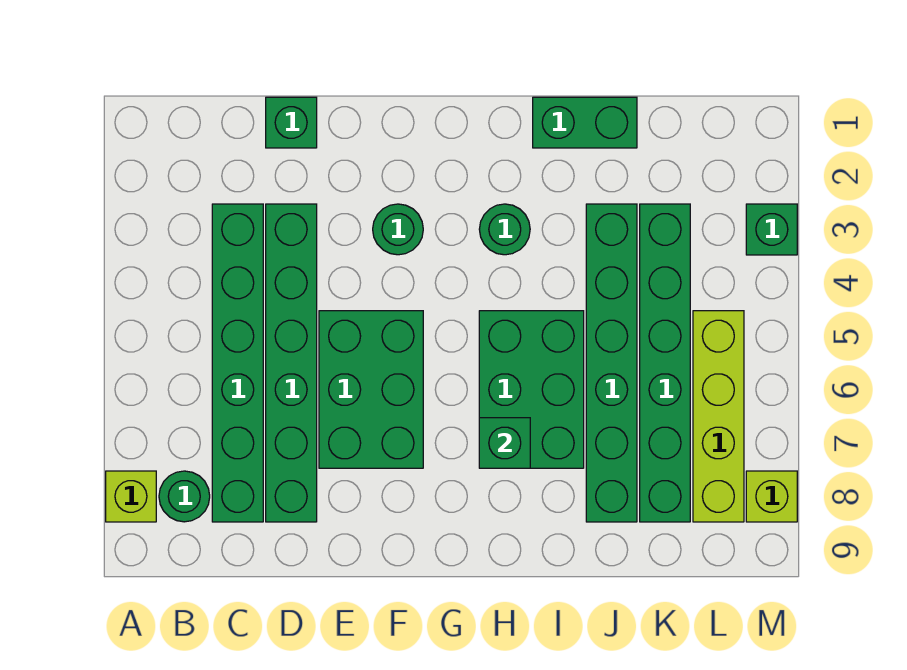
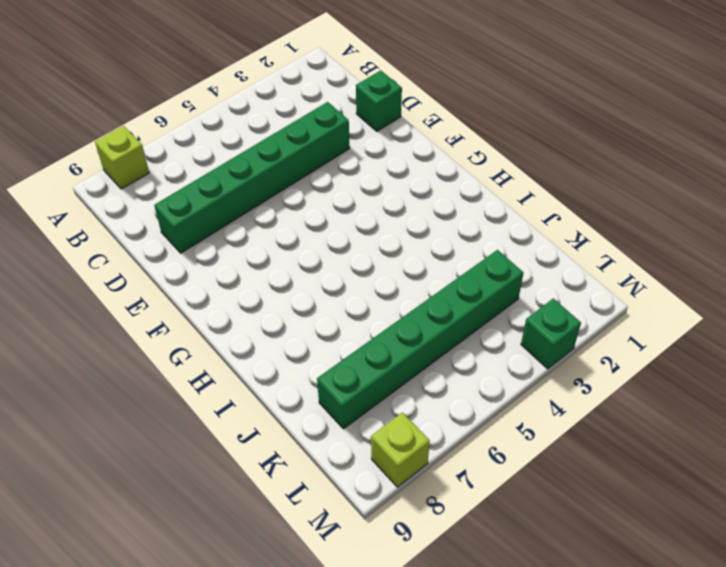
none -> green 1x1 round brick [159,471,210,522]
none -> green 1x6 brick [212,204,263,522]
none -> green 2x3 brick [319,311,423,468]

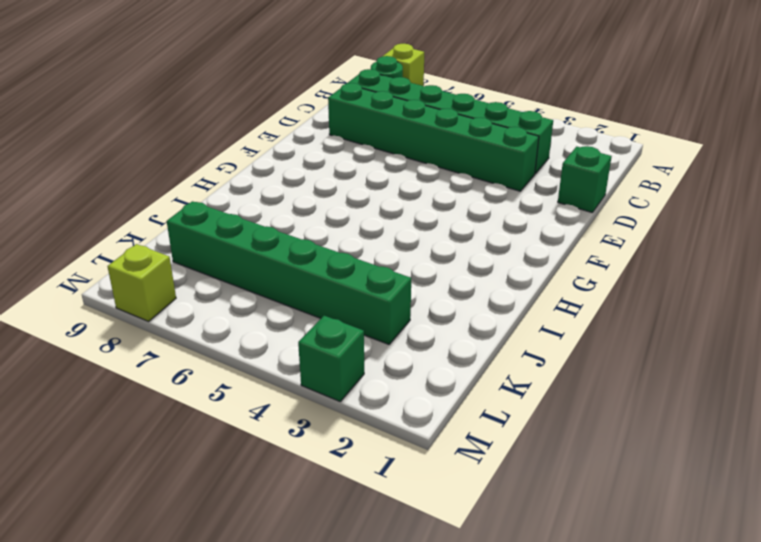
none -> green 2x3 brick [319,311,423,468]
none -> green 1x1 round brick [373,204,423,255]
none -> green 1x1 round brick [479,204,530,255]

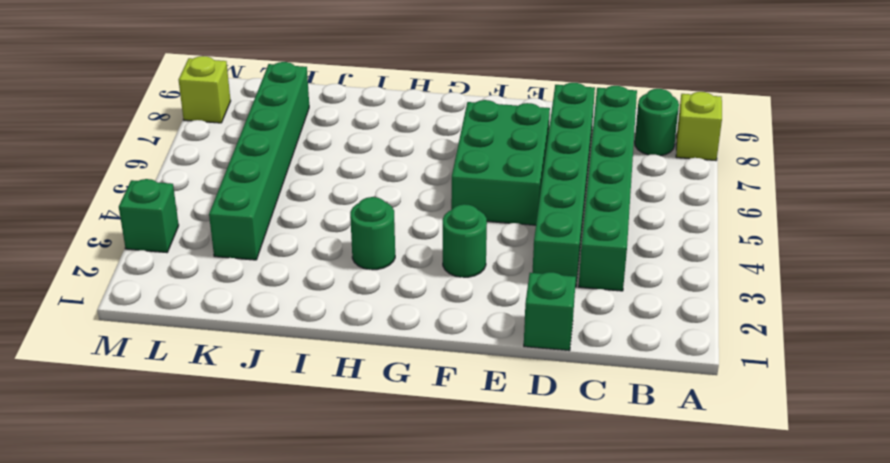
none -> green 2x3 brick [479,311,584,468]
none -> green 1x2 brick [533,97,637,148]
none -> green 1x6 brick [586,204,637,522]

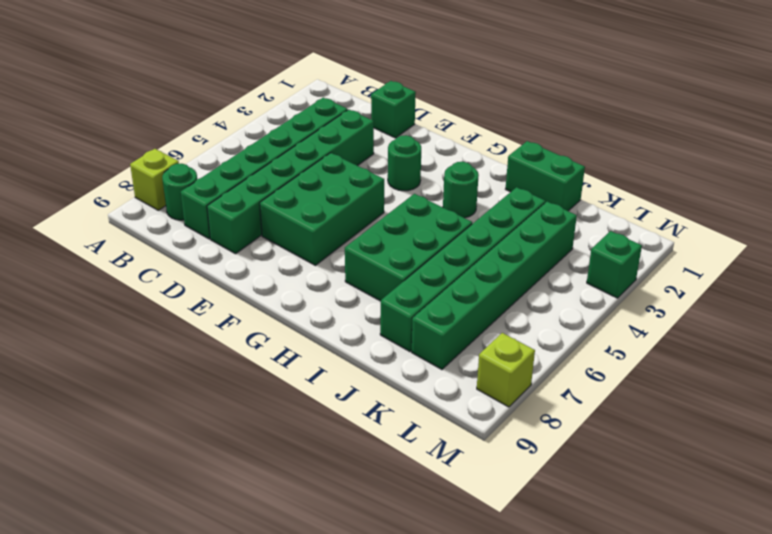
none -> lime 1x4 brick [693,311,744,522]
none -> green 1x1 brick [479,418,530,468]

